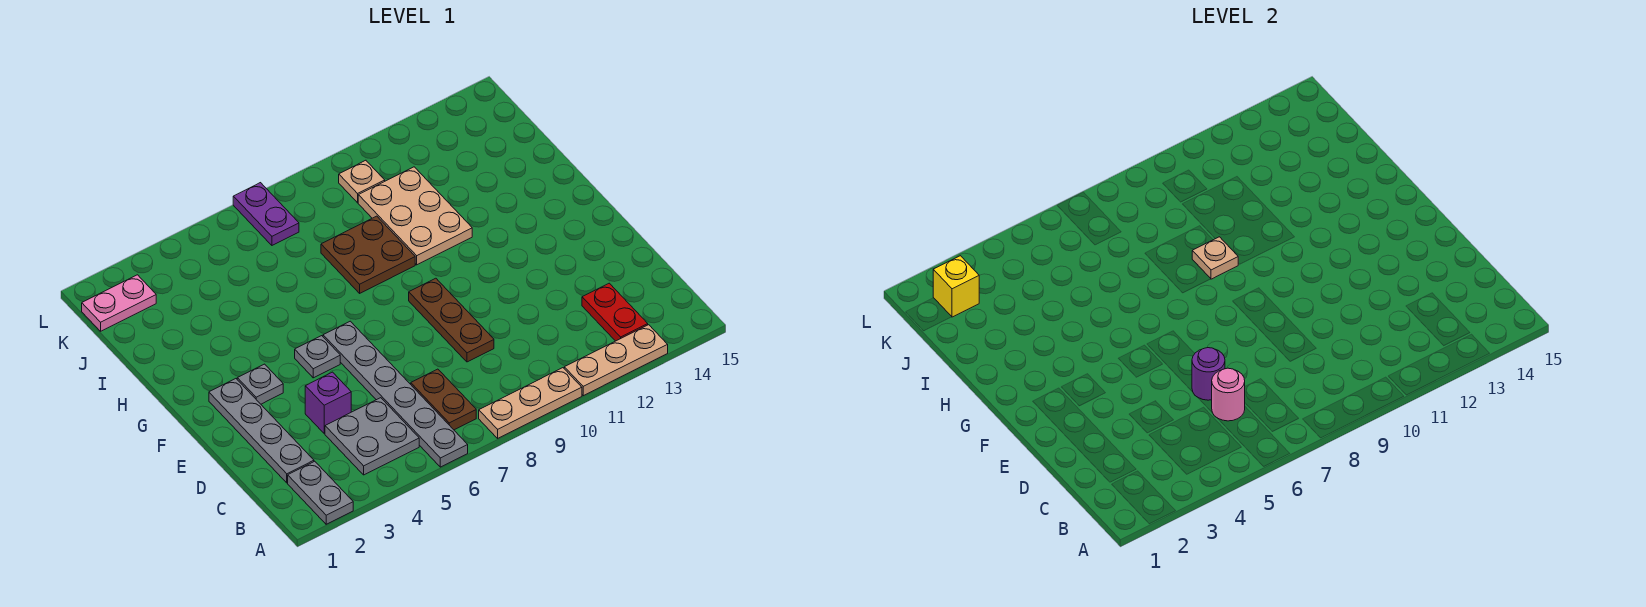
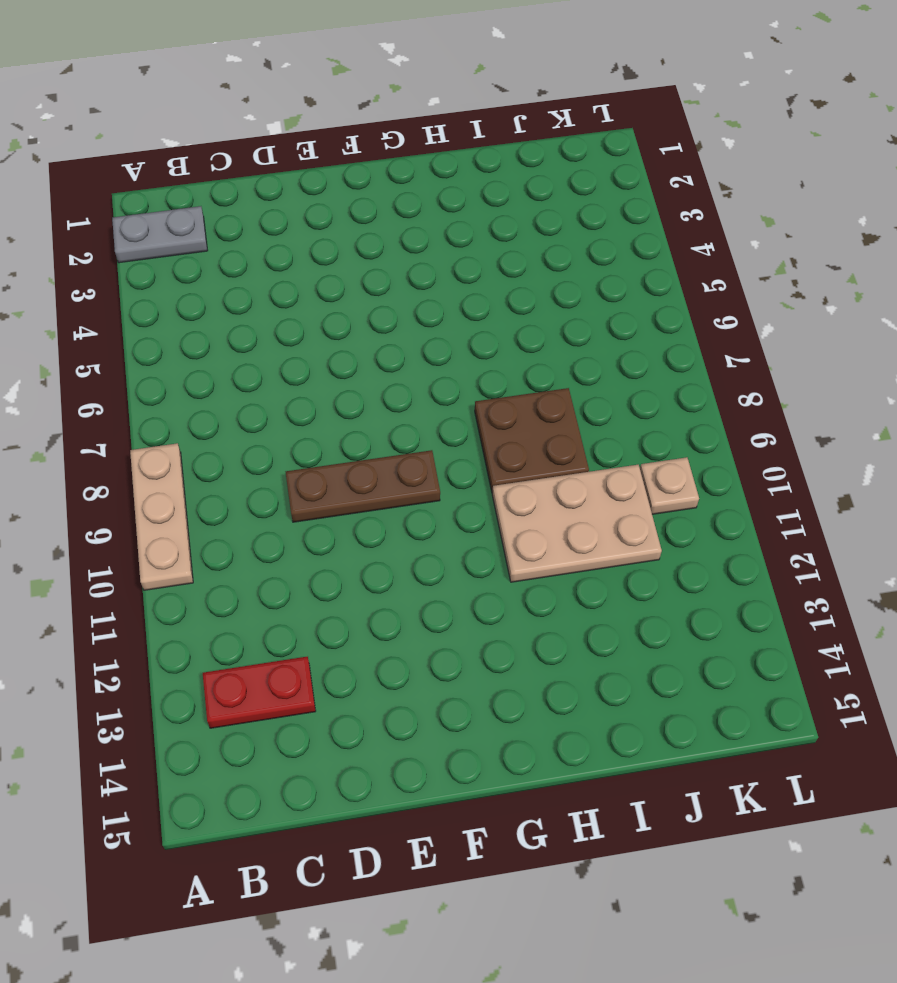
none -> grey 1x6 plate [323,321,468,467]
none -> tan 1x3 plate [564,325,668,396]
none -> grey 2x2 plate [325,398,419,475]

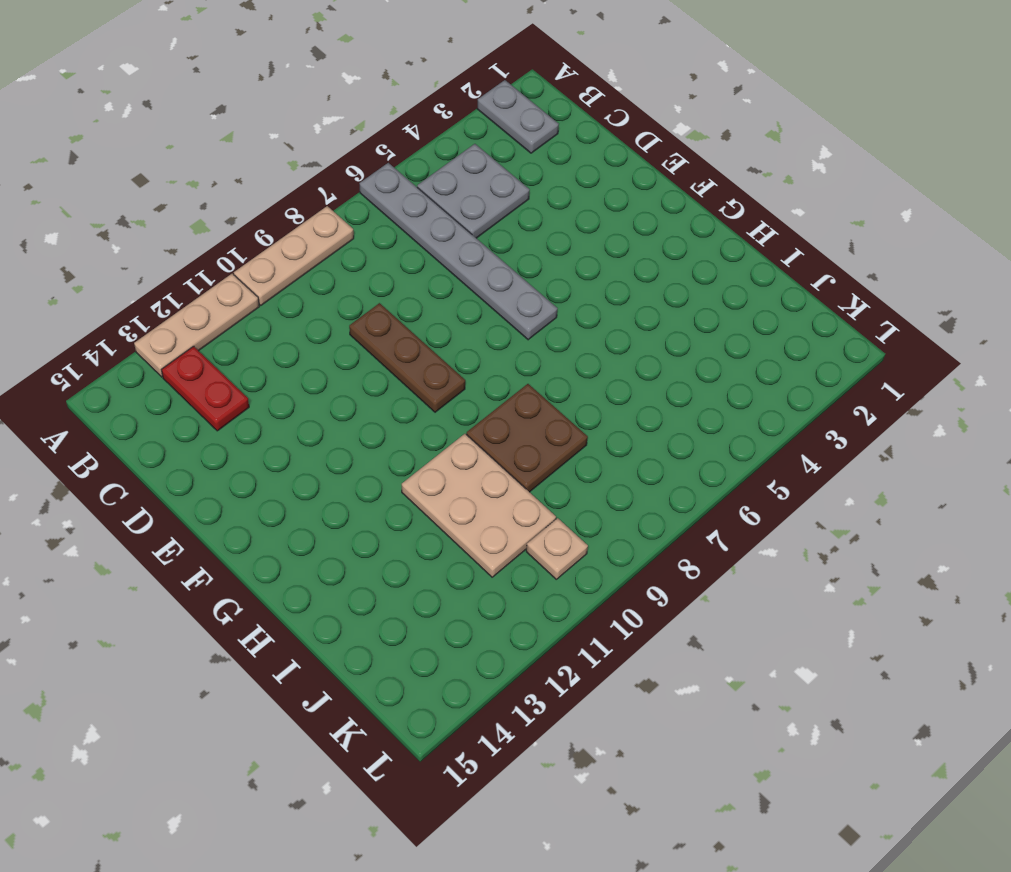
none -> brown 1x2 plate [411,369,476,430]
none -> grey 1x4 plate [209,379,314,483]
none -> purple 1x1 brick [305,372,351,433]

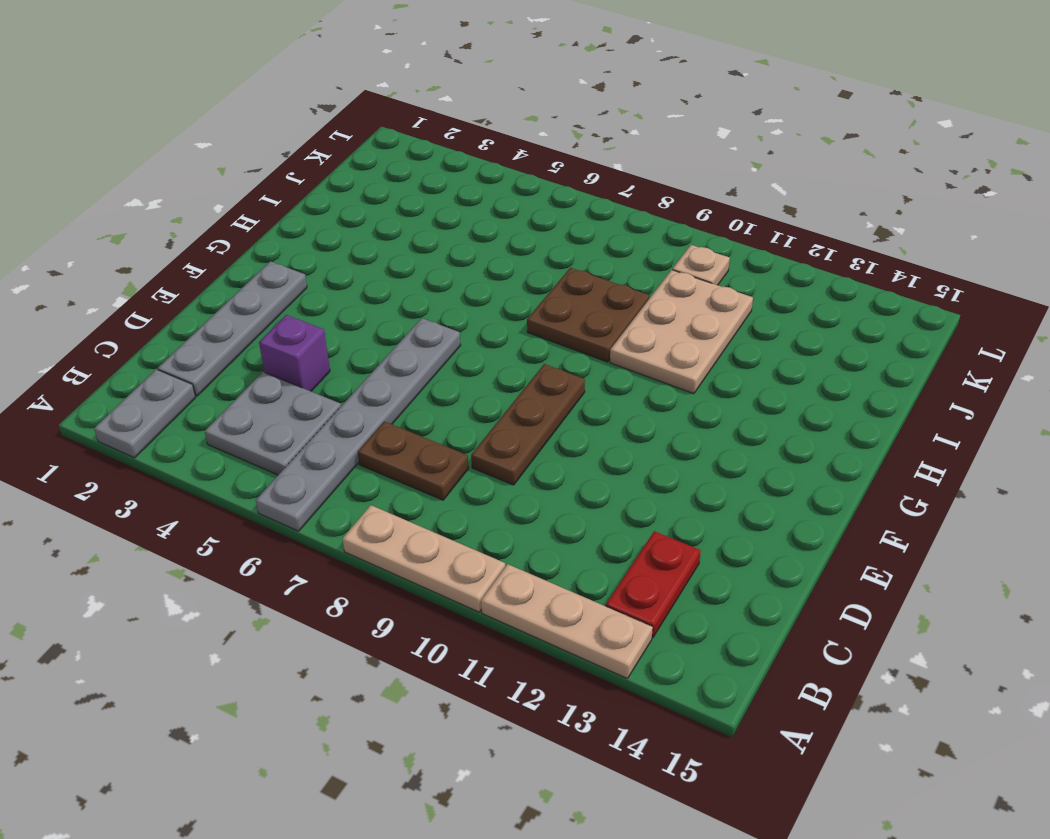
brown 1x2 plate [358,421,469,500] -> brown 1x2 plate turned to [411,369,476,430]
none -> grey 1x1 plate [237,364,283,404]
none -> grey 1x1 plate [295,336,340,378]
none -> pink 1x2 plate [82,275,156,331]

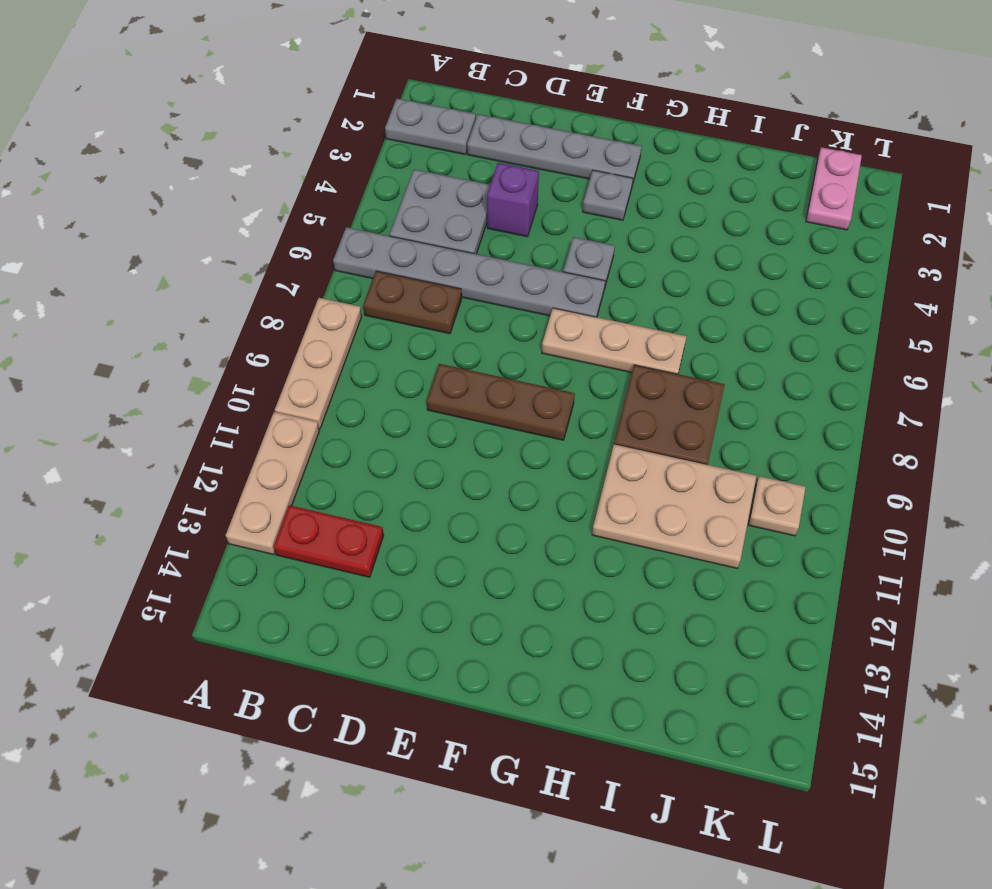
tan 1x3 plate [542,308,687,374] -> none
none -> purple 1x2 plate [233,183,299,245]
none -> pink 1x1 round brick [1212,368,1245,421]
none -> purple 1x1 round brick [1192,348,1225,400]

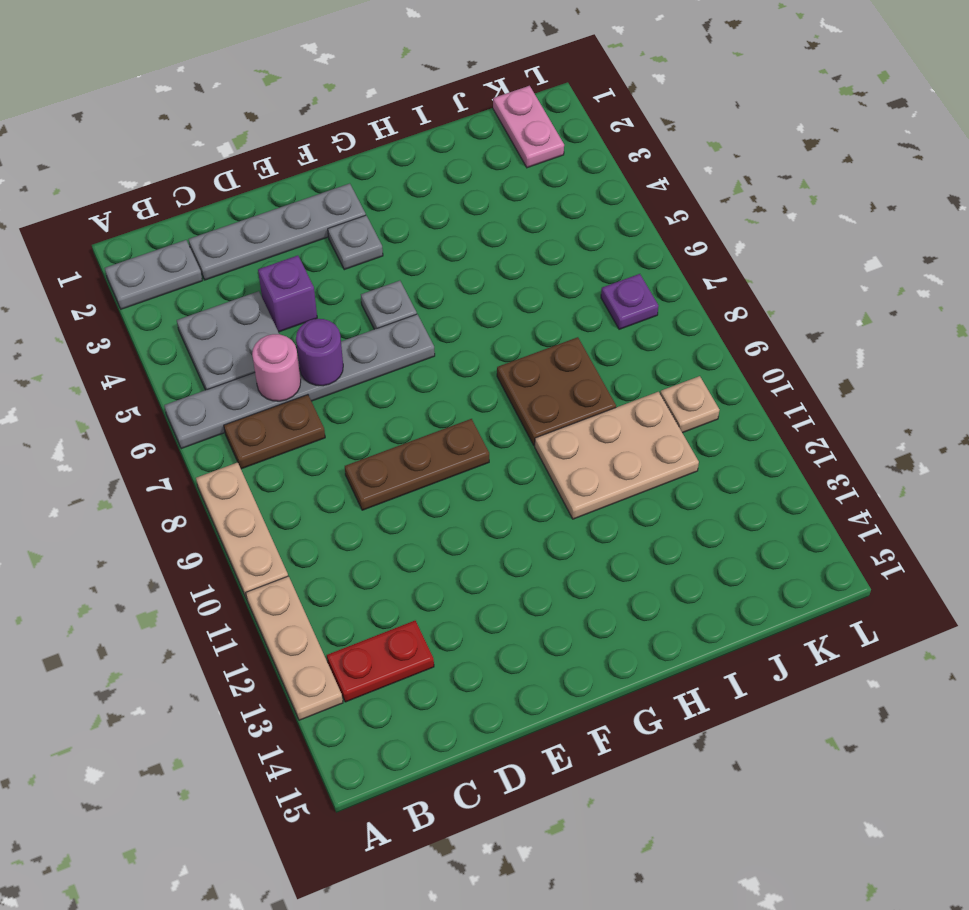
purple 1x1 plate [601,274,658,329] -> purple 1x2 plate [233,183,299,245]
none -> tan 1x1 plate [1192,237,1238,279]
none -> yellow 1x1 brick [933,256,979,317]

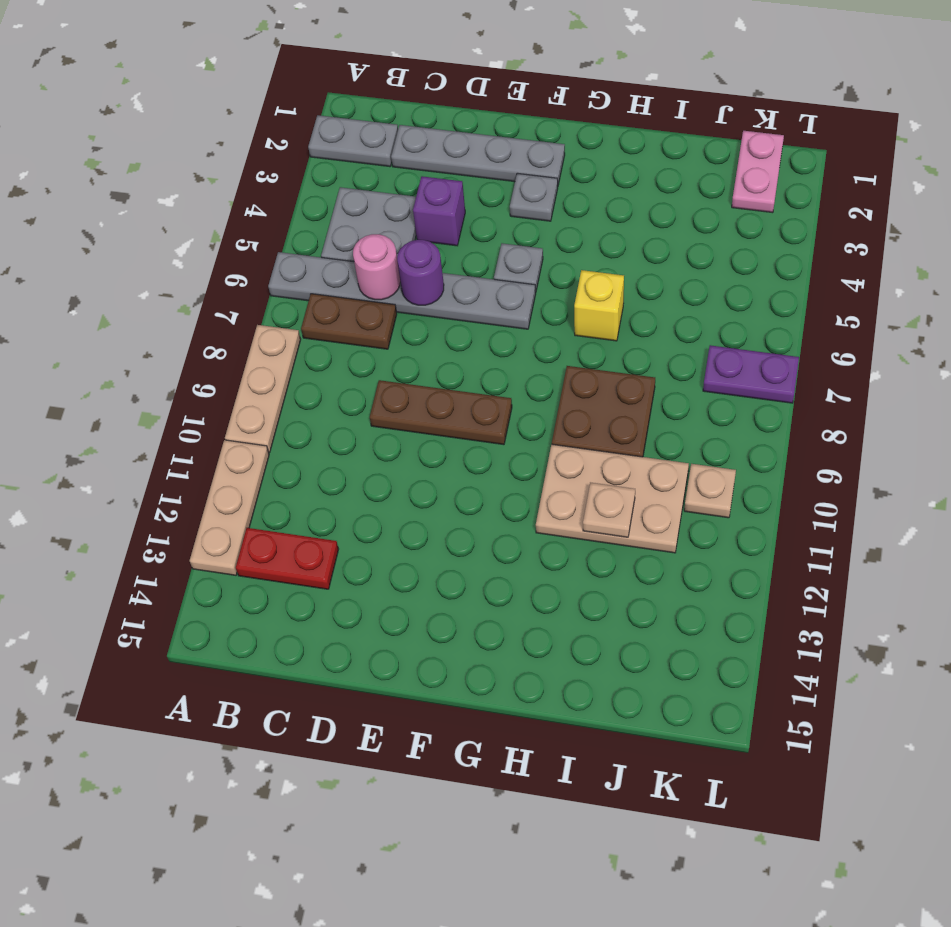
yellow 1x1 brick [574,270,624,341] -> yellow 1x1 brick moved to [933,256,979,317]
tan 1x1 plate [583,482,635,537] -> tan 1x1 plate moved to [1192,237,1238,279]

